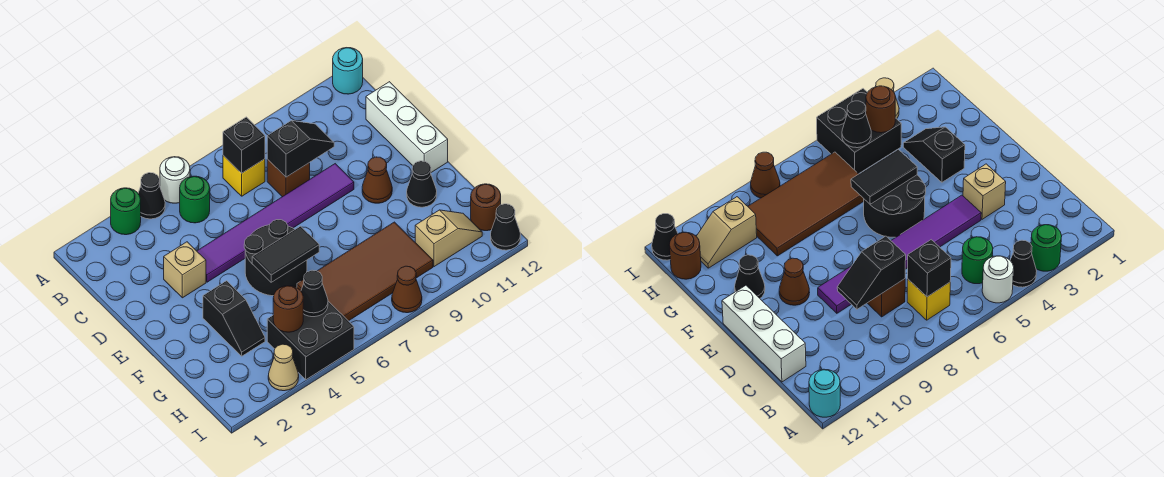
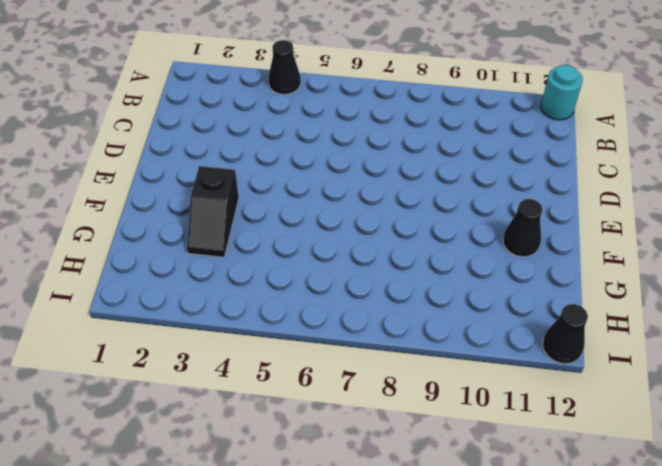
none -> green 1x1 round brick [111,188,141,235]
none -> white 1x1 round brick [160,157,190,203]
none -> green 1x1 round brick [180,176,210,223]

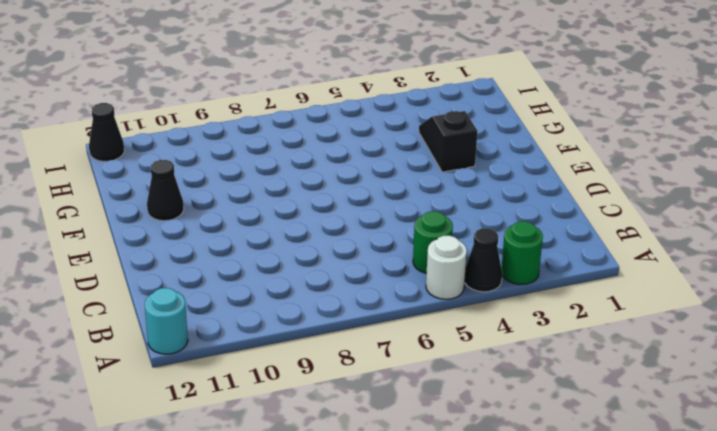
none -> yellow 1x1 brick [223,155,265,196]
none -> brown 1x1 brick [267,159,310,197]
none -> white 1x3 brick [366,82,448,172]

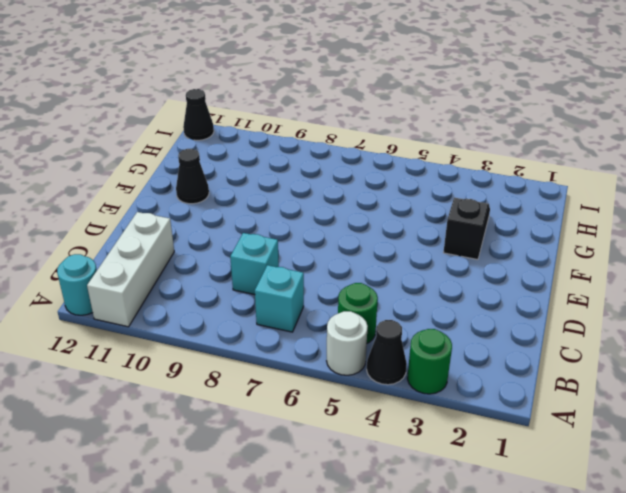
white 1x3 brick [87,212,174,327] -> white 1x3 brick moved to [366,82,448,172]
cyan 1x1 brick [255,265,304,332] -> yellow 1x1 brick [223,155,265,196]
cyan 1x1 brick [230,233,279,295] -> brown 1x1 brick [267,159,310,197]
none -> tan 1x1 brick [164,242,206,298]
none -> purple 1x6 tile [197,164,354,282]
none -> black 2x2 round brick [244,220,307,296]

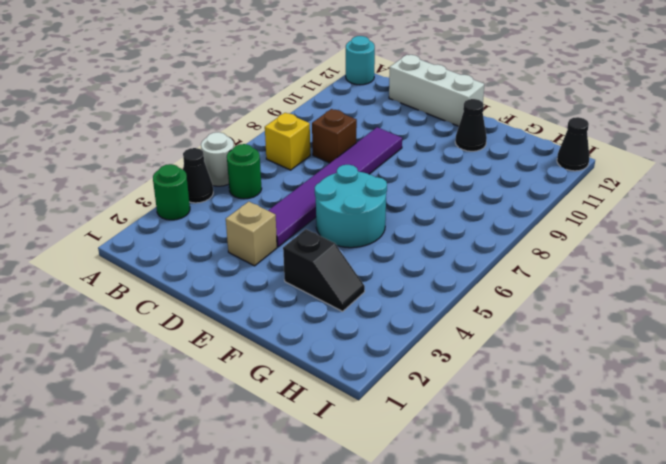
cyan 2x2 round brick [315,165,387,248] -> black 2x2 round brick [244,220,307,296]
none -> brown 1x1 cone [362,157,392,203]
none -> brown 2x4 tile [297,222,433,321]
none -> black 2x2 brick [267,301,354,380]

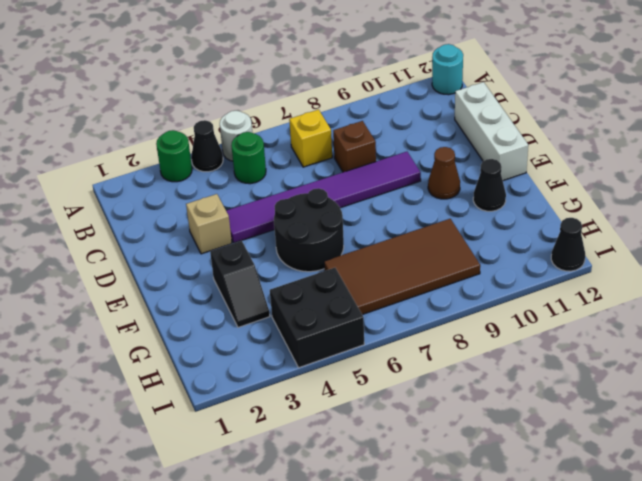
none -> tan 1x2 slope [415,210,482,267]
none -> brown 1x1 round brick [471,184,501,231]
none -> tan 1x1 cone [268,344,299,391]

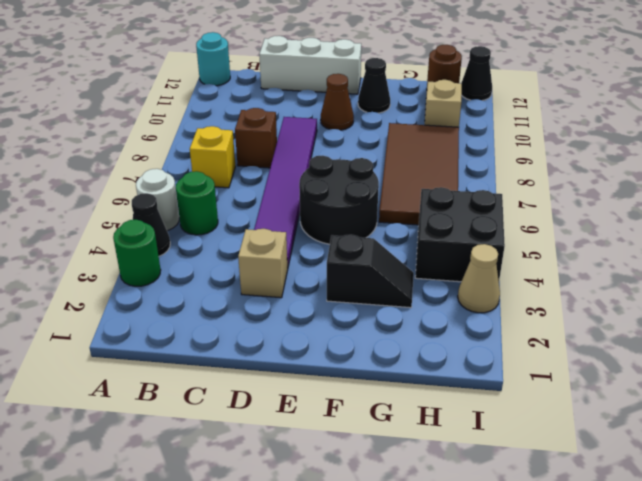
none -> brown 1x1 cone [392,266,422,313]
none -> black 1x1 brick [223,117,265,173]
none -> black 1x2 slope [267,121,334,177]

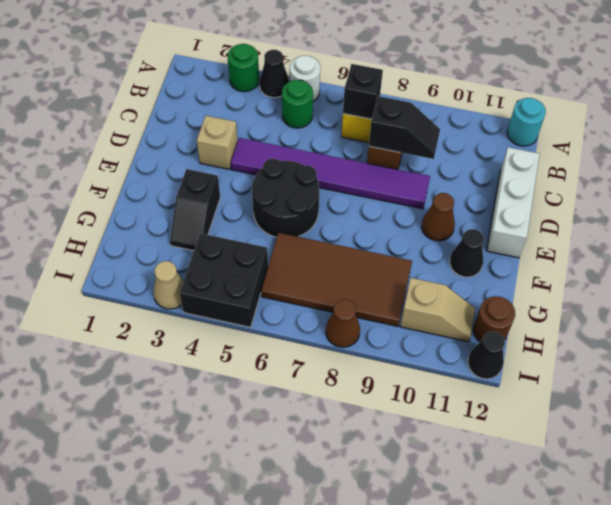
none -> black 1x2 tile [252,226,319,282]
none -> brown 1x1 round brick [273,286,303,332]
none -> black 1x1 cone [301,270,328,317]

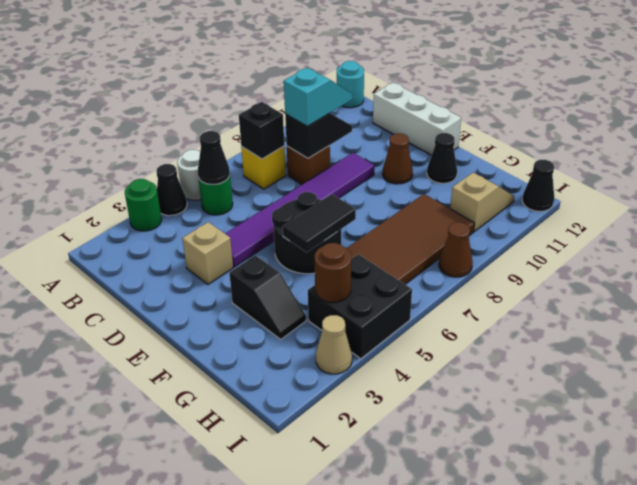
black 1x1 cone [198,131,230,184] -> black 1x1 cone moved to [301,270,328,317]
cyan 1x2 slope [284,68,352,126] -> none
none -> brown 1x1 round brick [471,184,501,231]

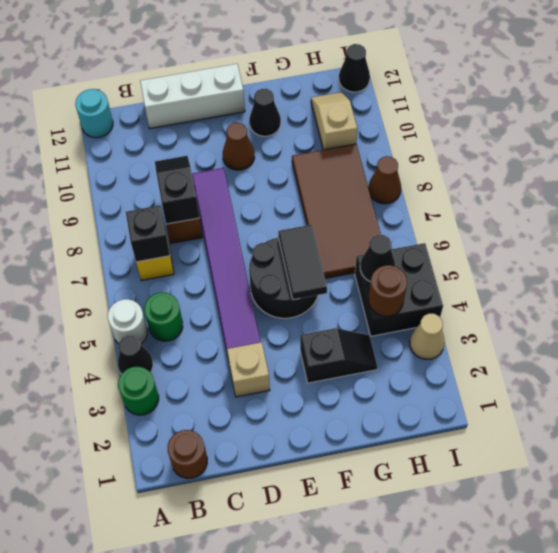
brown 1x1 round brick [168,430,207,478] -> brown 1x1 round brick moved to [471,184,501,231]

